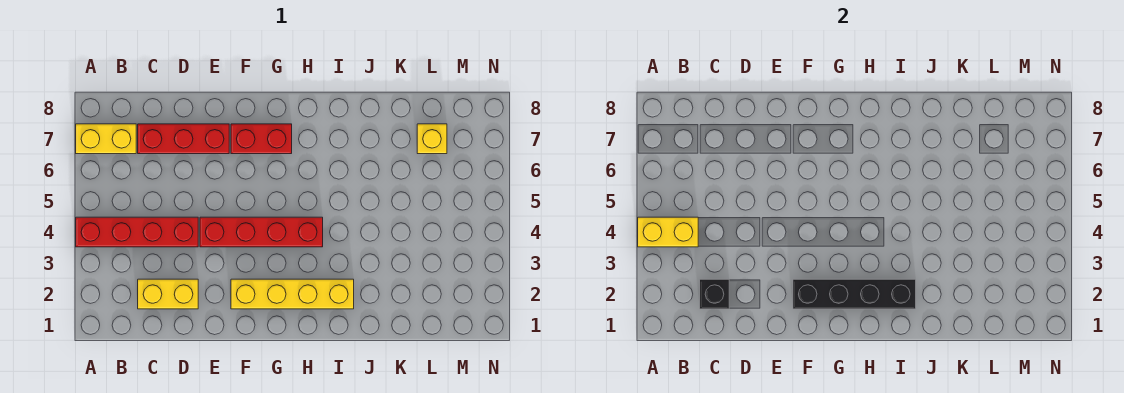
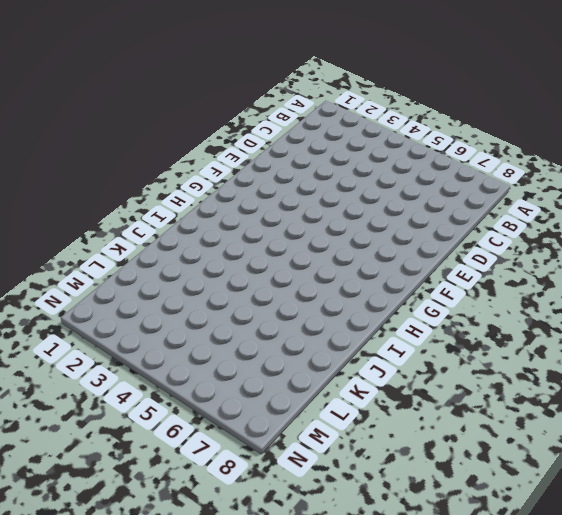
none -> red 1x4 brick [76,217,198,247]
none -> yellow 1x2 brick [76,124,136,154]

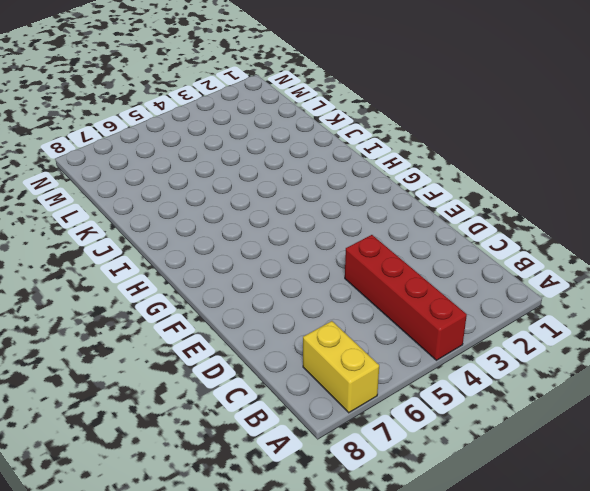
none -> yellow 1x2 brick [138,279,198,309]
none -> red 1x3 brick [138,124,229,154]

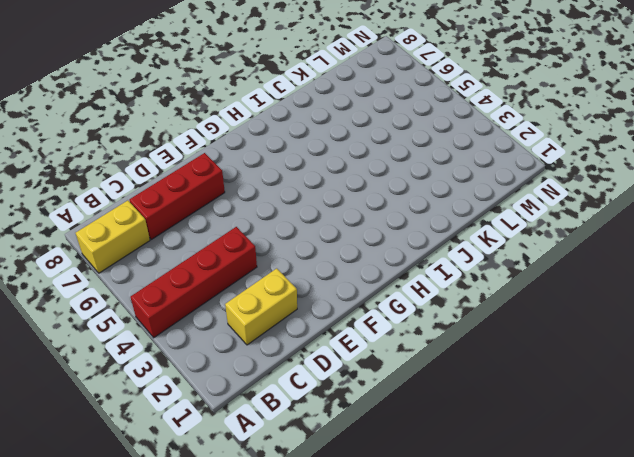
none -> red 1x4 brick [200,217,323,247]
none -> yellow 1x4 brick [231,279,354,309]

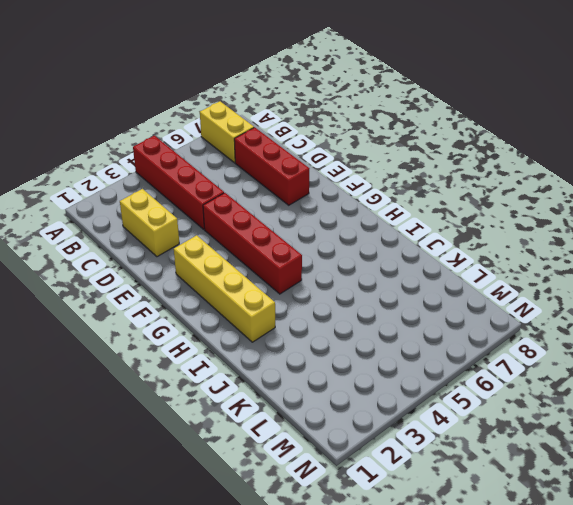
none -> red 1x2 brick [231,124,292,154]
none -> yellow 1x1 brick [417,124,447,154]

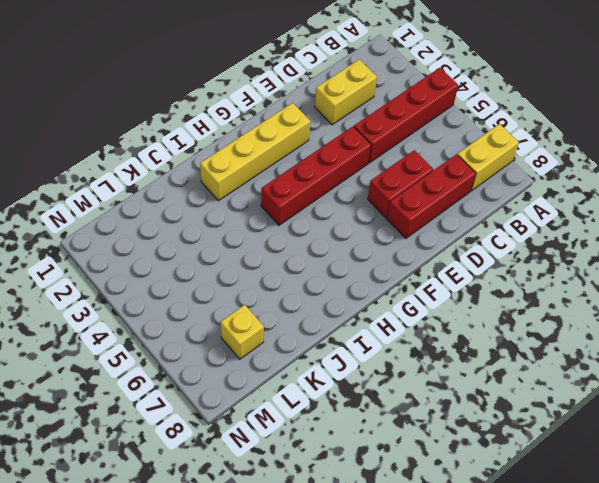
red 1x2 brick [368,150,433,218] -> red 1x2 brick moved to [231,124,292,154]
none -> yellow 1x2 brick [638,217,698,247]
none -> black 1x1 brick [700,279,729,309]

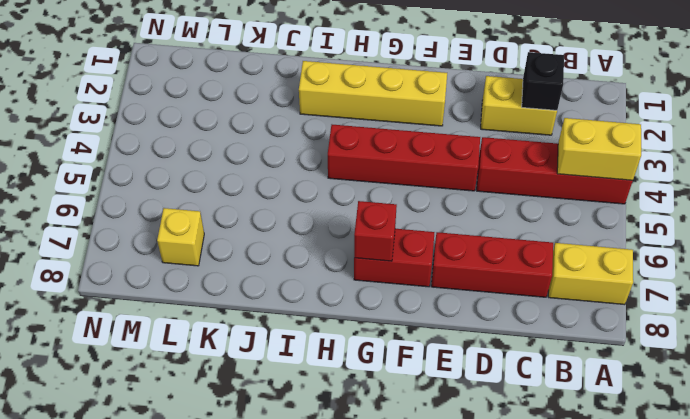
red 1x1 brick [354,201,397,261] -> none
none -> black 1x4 brick [793,279,916,309]

